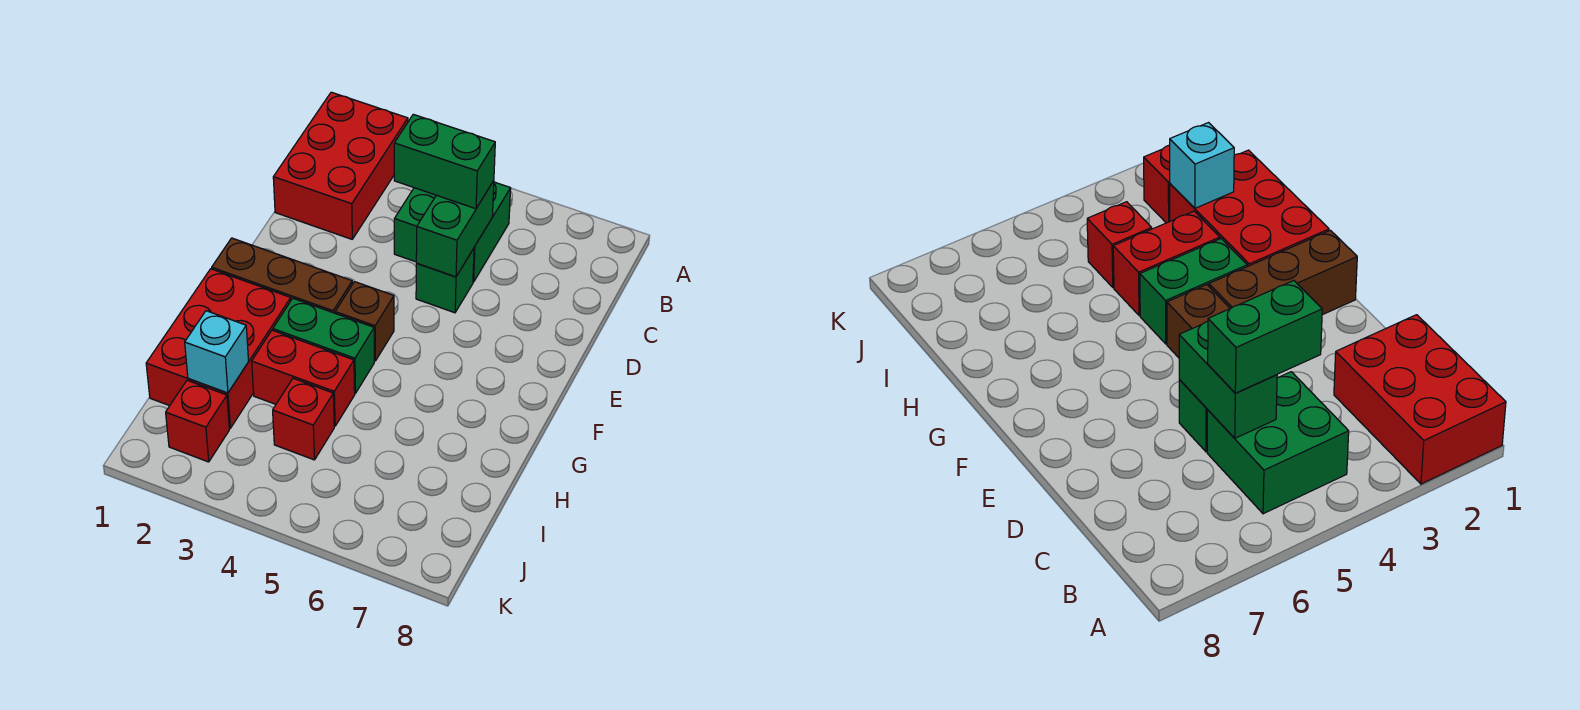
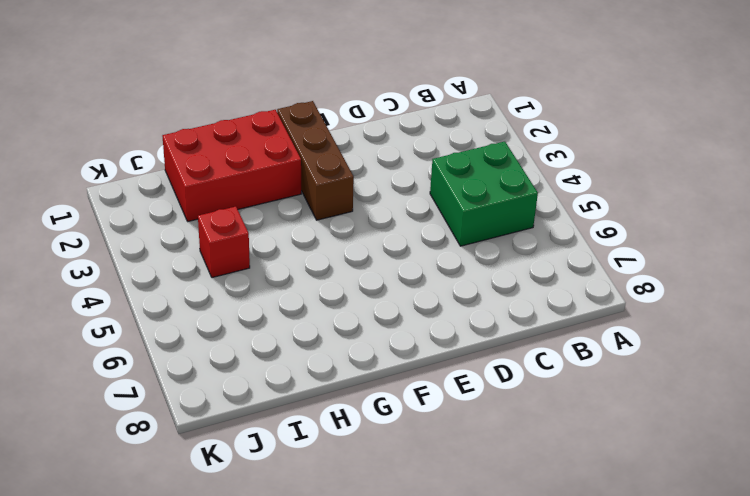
none -> red 2x3 brick [273,92,408,239]
none -> green 1x1 brick [416,249,474,313]
none -> brown 1x1 brick [335,282,394,361]

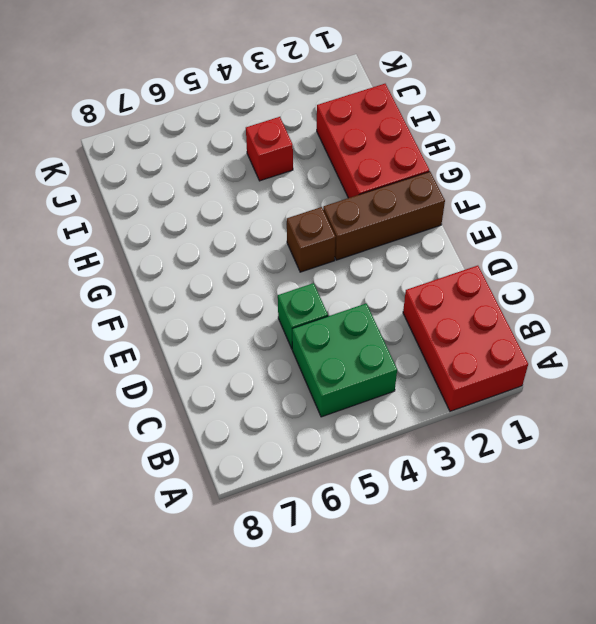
none -> green 1x2 brick [273,298,374,393]
none -> red 1x2 brick [252,330,355,426]
none -> red 1x1 brick [166,380,229,462]

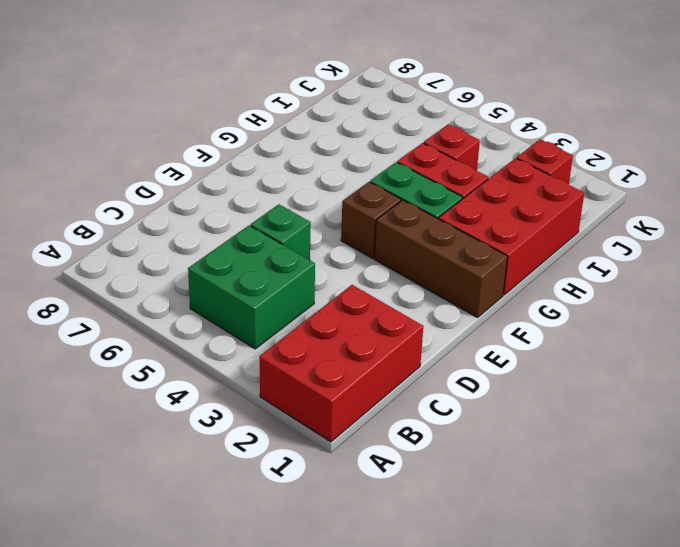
none -> green 1x2 brick [416,181,494,277]
none -> cyan 1x1 brick [185,311,249,393]
none -> green 1x2 brick [394,114,495,209]

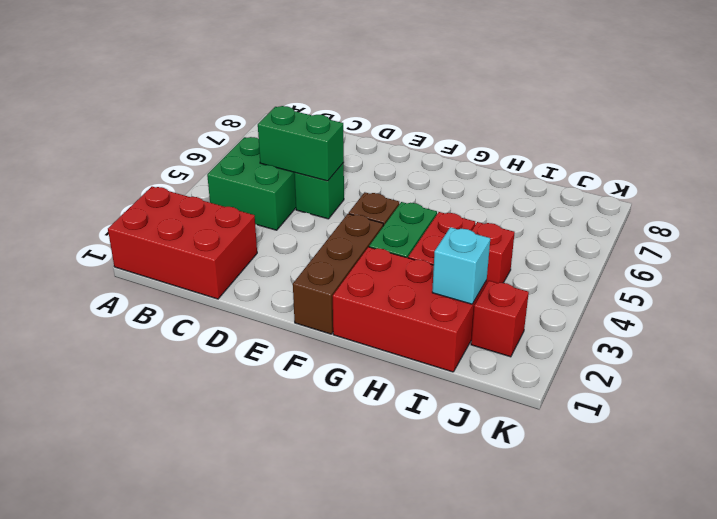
none -> green 1x2 brick [394,114,495,209]

